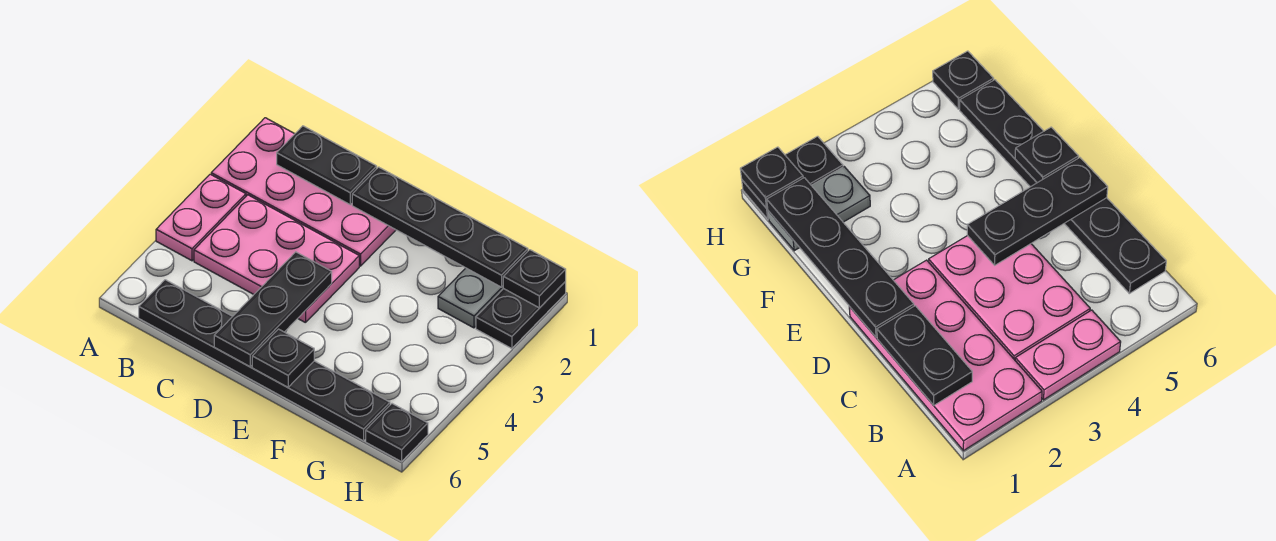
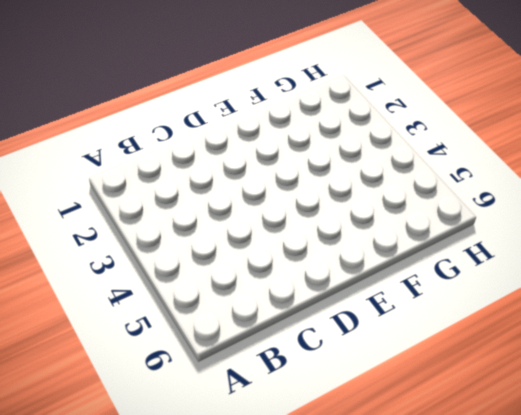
none -> pink 2x4 plate [211,118,396,266]
none -> pink 1x2 plate [156,174,246,261]
none -> pink 2x3 plate [194,195,359,323]

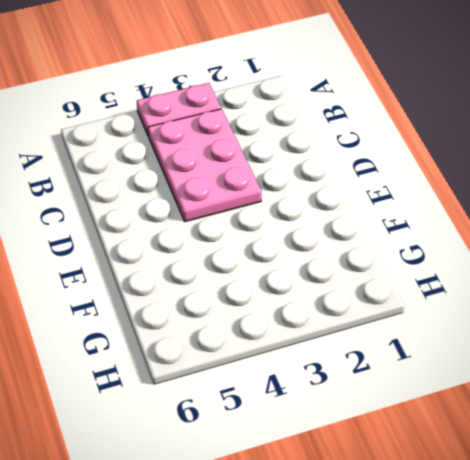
none -> pink 2x4 plate [211,118,396,266]
none -> black 1x6 plate [139,280,390,441]
none -> grey 1x2 plate [438,268,504,328]

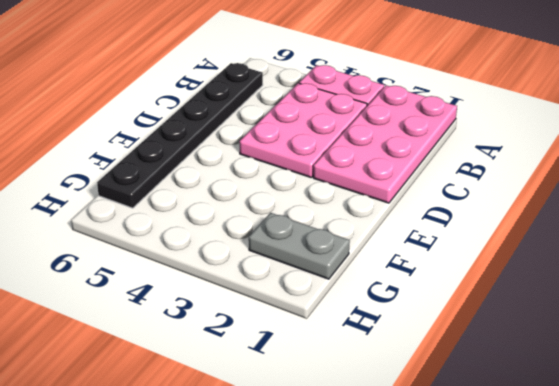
none -> black 1x2 plate [476,282,566,349]
none -> black 1x1 plate [366,404,428,462]
none -> black 1x2 plate [277,126,377,205]

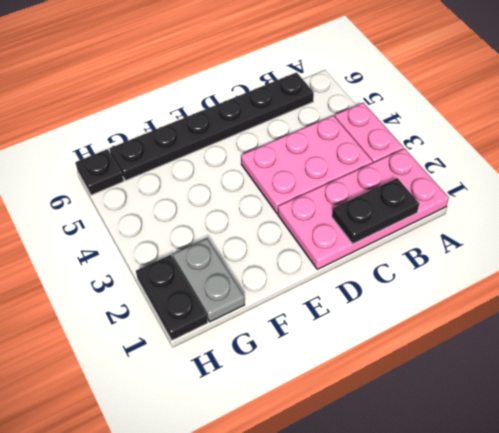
none -> black 1x4 plate [352,167,528,287]
none -> black 1x3 plate [214,252,332,367]
none -> black 1x1 plate [252,329,314,387]

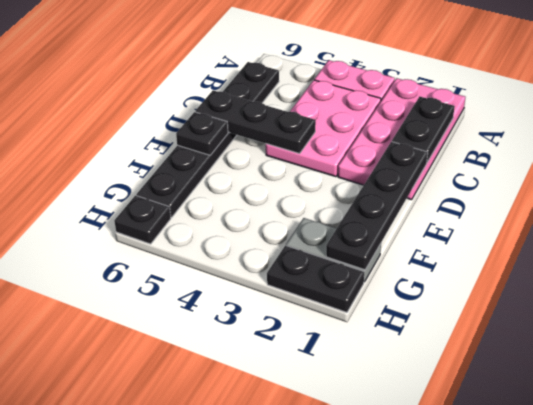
none -> black 1x1 plate [503,250,566,308]

